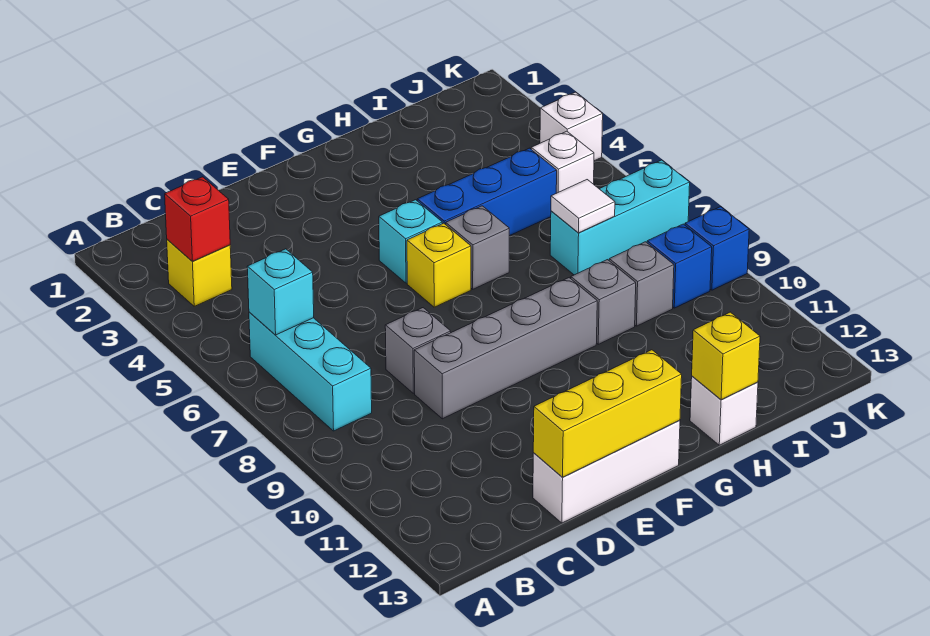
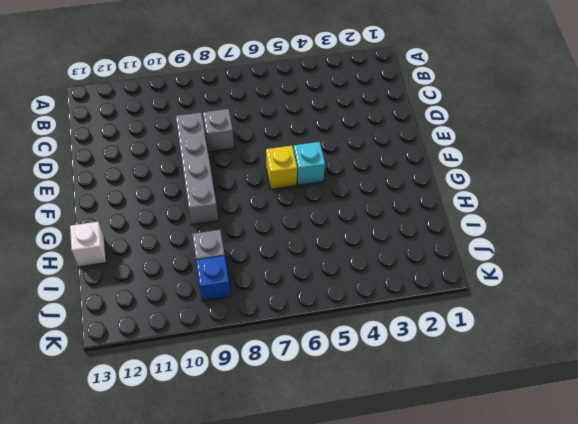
none -> yellow 1x1 brick [167,239,232,306]
none -> cyan 1x3 brick [249,312,372,431]
none -> white 1x3 brick [533,420,680,523]

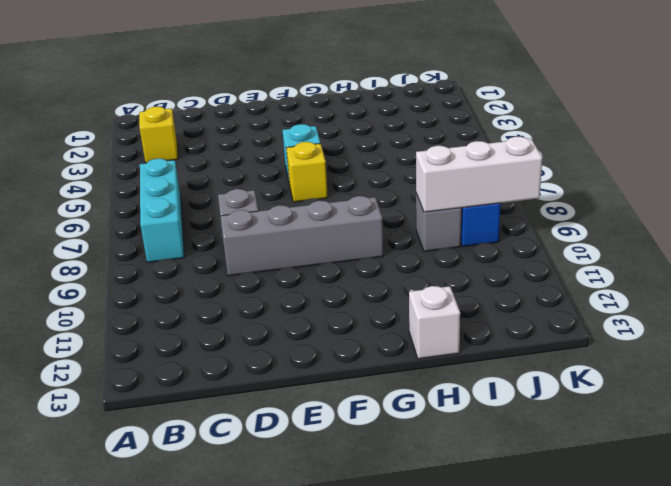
white 1x3 brick [416,137,542,212] -> white 1x3 brick moved to [533,420,680,523]
none -> blue 1x3 brick [417,148,557,236]
none -> grey 1x1 brick [446,206,509,289]
none -> grey 1x1 brick [571,260,636,344]

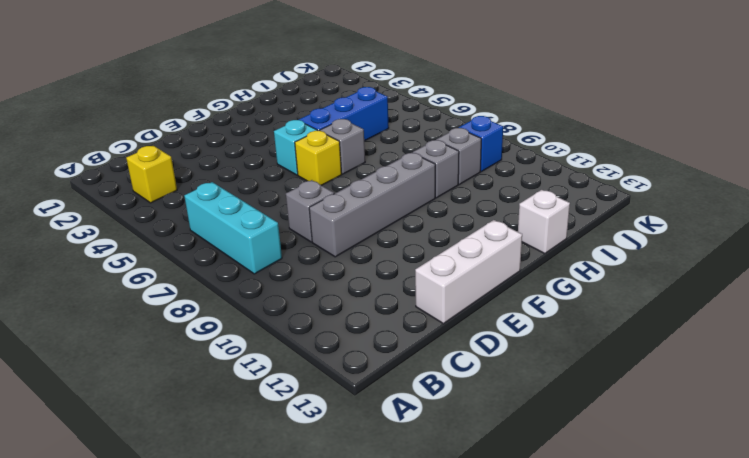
none -> cyan 1x3 brick [550,160,690,275]
none -> white 1x1 brick [531,131,594,193]
none -> white 1x1 brick [540,92,603,161]

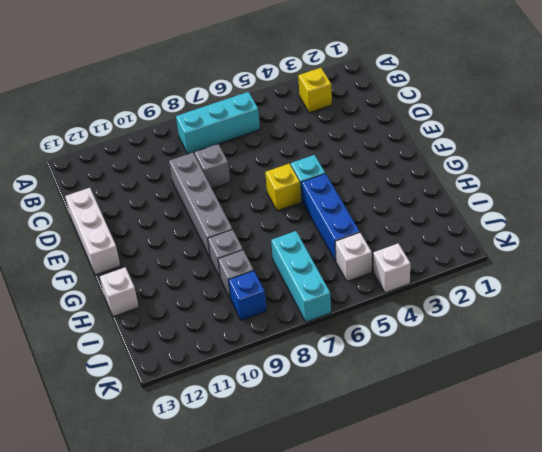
none -> grey 1x1 brick [446,206,509,289]
none -> blue 1x1 brick [685,207,749,290]
none -> red 1x1 brick [165,177,230,261]

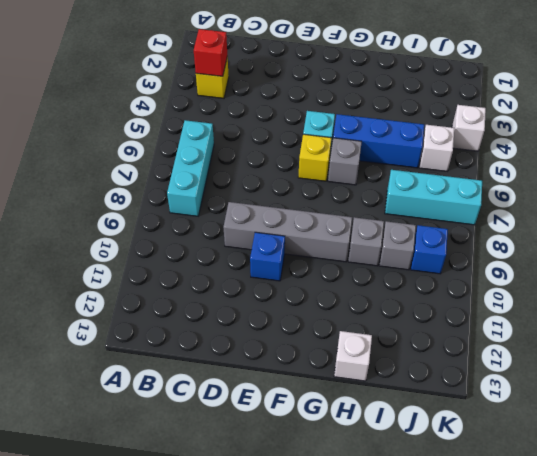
blue 1x1 brick [250,232,285,281] -> blue 1x1 brick moved to [685,207,749,290]
none -> grey 1x1 brick [385,308,451,393]
none -> white 1x3 brick [533,420,680,523]
none -> cyan 1x1 brick [247,249,314,335]

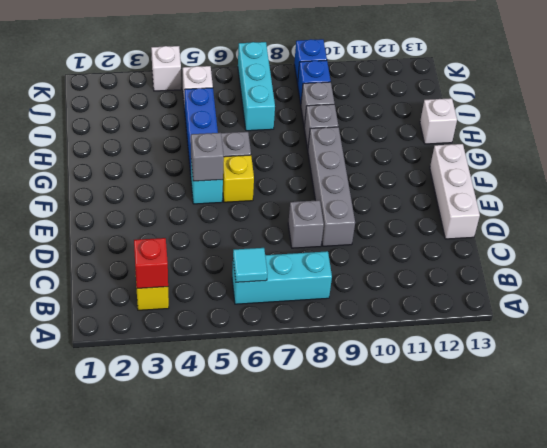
cyan 1x1 tile [233,248,267,282] -> cyan 1x1 brick [247,249,314,335]
grey 1x1 brick [191,133,224,181] -> none
none -> yellow 1x3 brick [533,350,682,477]
none -> yellow 1x1 brick [692,312,760,400]
none -> white 1x1 tile [551,180,615,233]

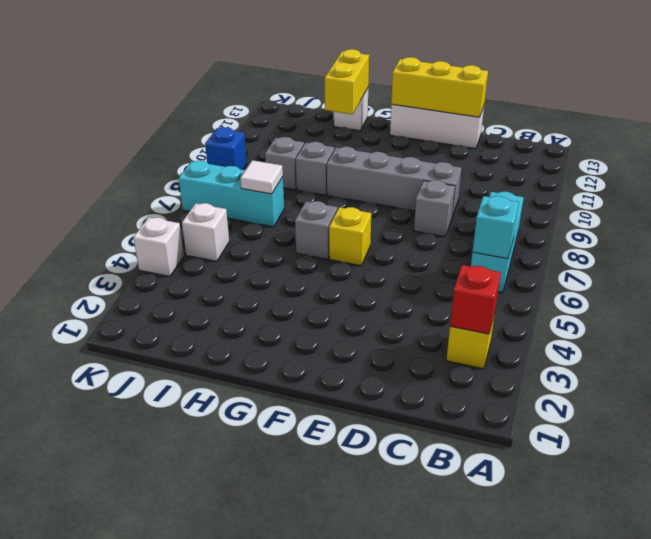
yellow 1x2 brick [325,49,369,114] -> yellow 1x1 brick [692,312,760,400]
none -> cyan 1x1 brick [379,200,442,283]
none -> blue 1x3 brick [417,148,557,236]
none -> blue 1x1 brick [647,224,712,308]

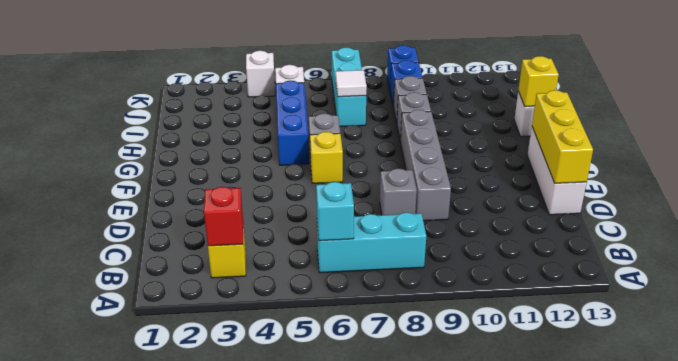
none -> cyan 1x1 brick [379,200,442,283]

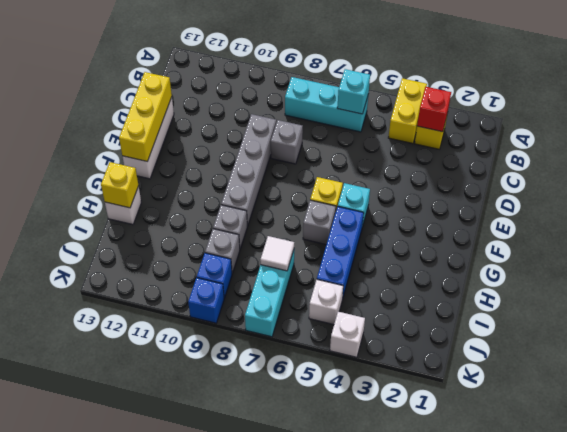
yellow 1x2 brick [388,78,427,144] -> none

